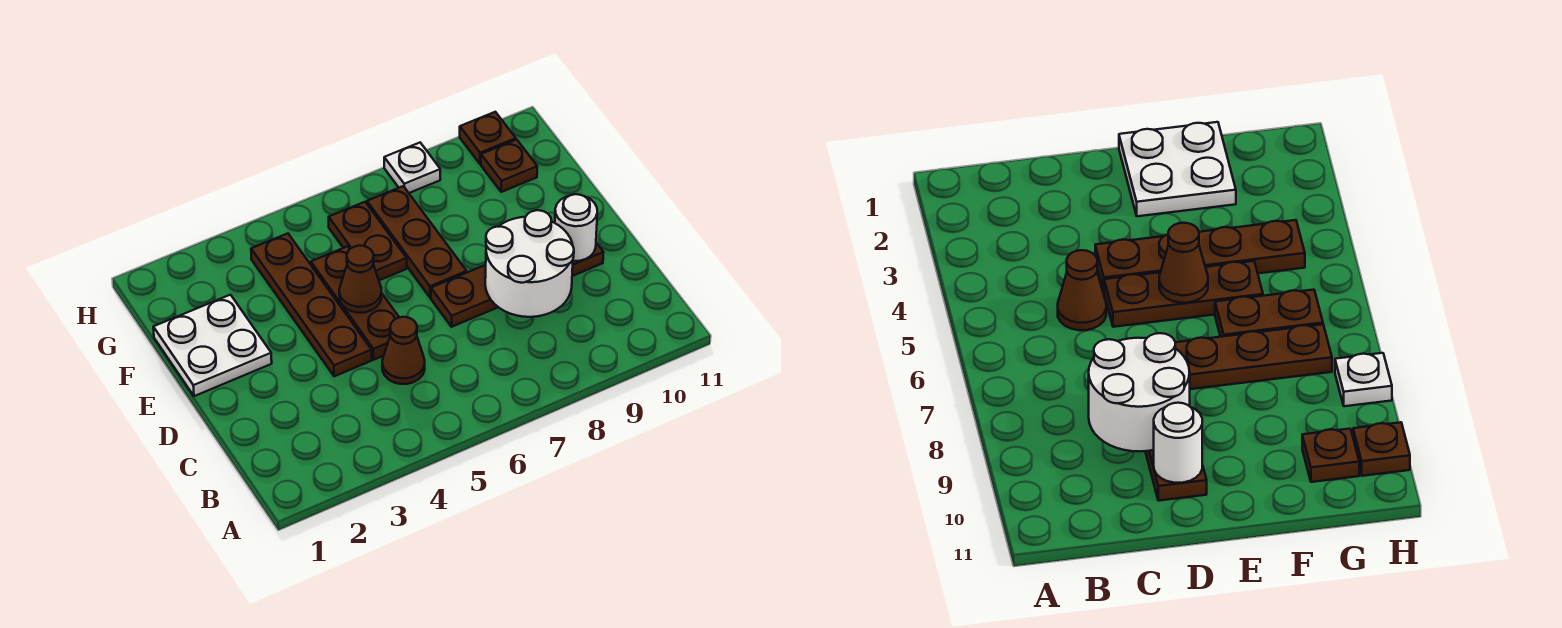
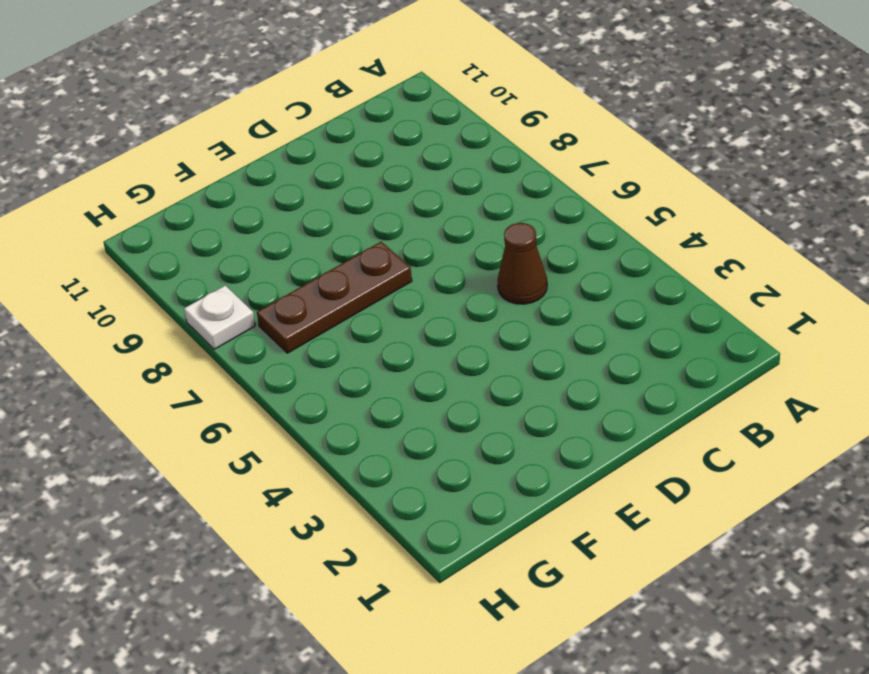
none -> brown 1x4 plate [251,234,372,376]
none -> brown 1x3 plate [311,246,399,360]
none -> brown 1x4 plate [431,243,604,327]

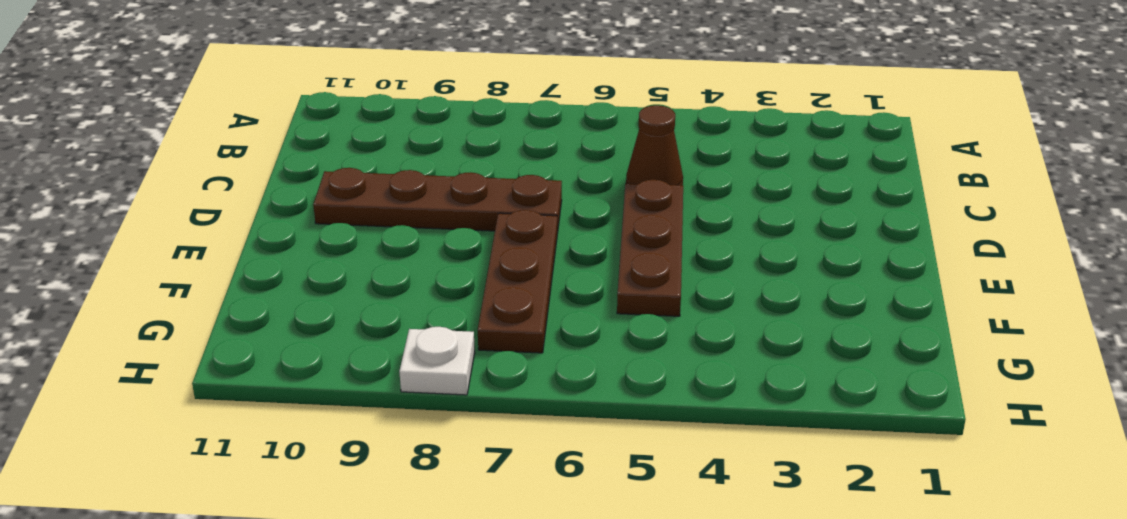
none -> brown 1x4 plate [251,234,372,376]
none -> white 2x2 plate [153,295,272,396]
none -> brown 1x2 plate [329,202,407,280]

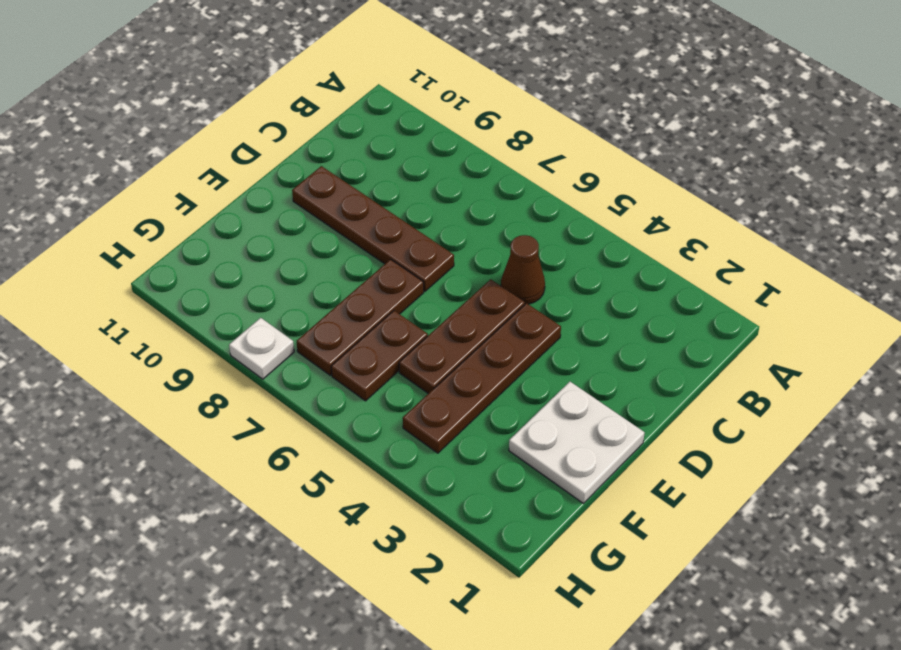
none -> brown 1x1 plate [481,140,537,192]
none -> brown 1x1 plate [460,112,516,164]
none -> white 2x2 round brick [485,210,574,317]

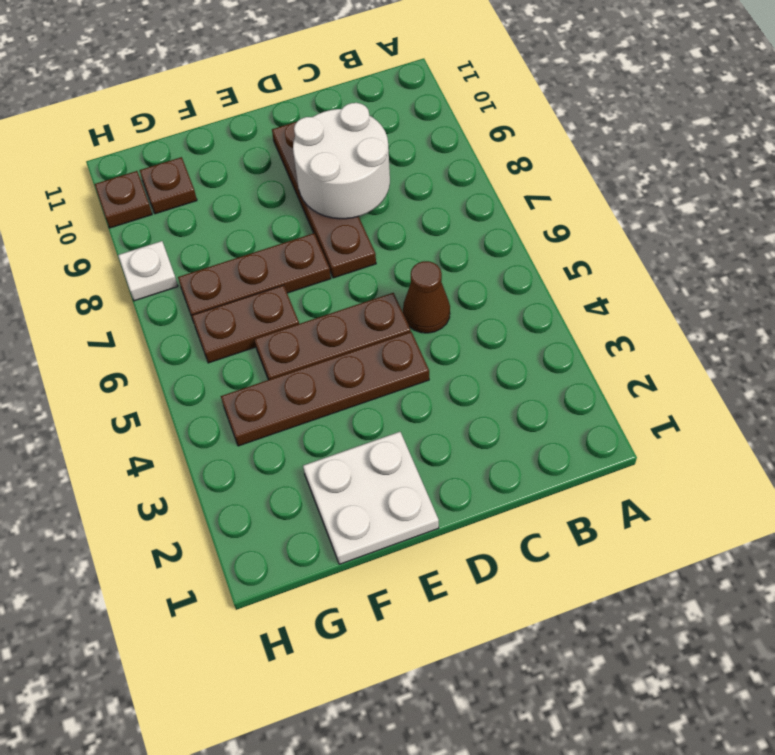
none -> white 1x1 round brick [555,194,597,261]
none -> brown 1x1 cone [339,246,381,313]

